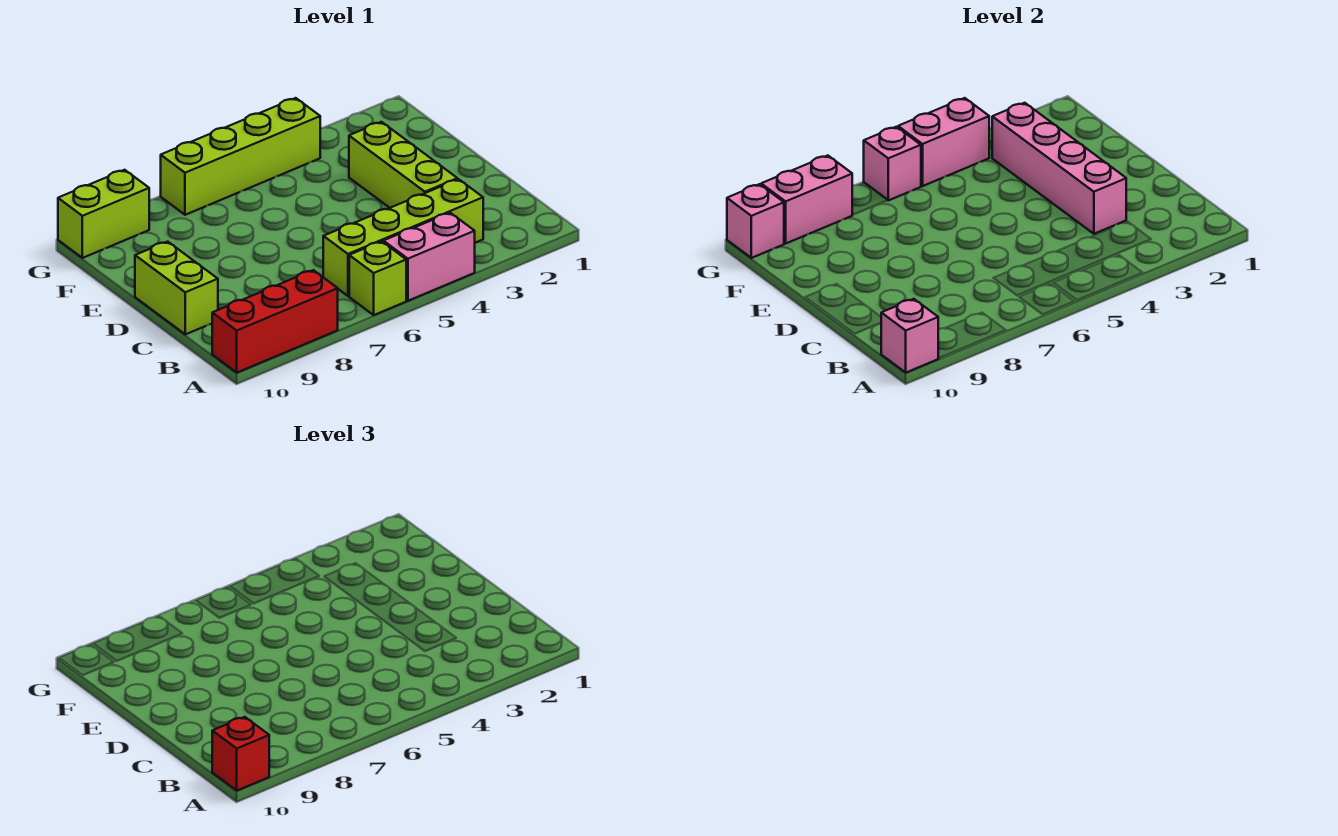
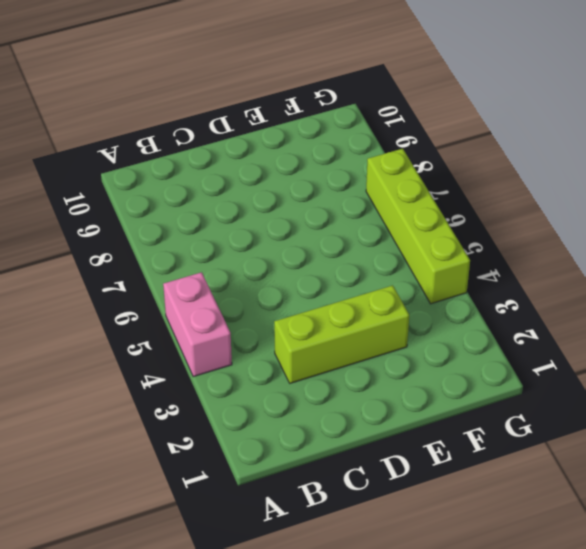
none -> lime 1x1 brick [349,241,406,315]
none -> red 1x3 brick [212,270,338,373]
none -> lime 1x4 brick [323,179,483,296]

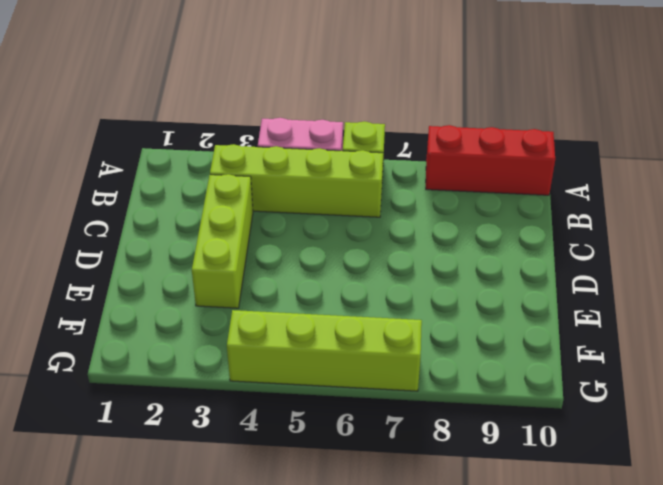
none -> lime 1x2 brick [135,242,218,334]
none -> lime 1x2 brick [58,170,149,258]
none -> pink 1x1 brick [881,299,938,373]

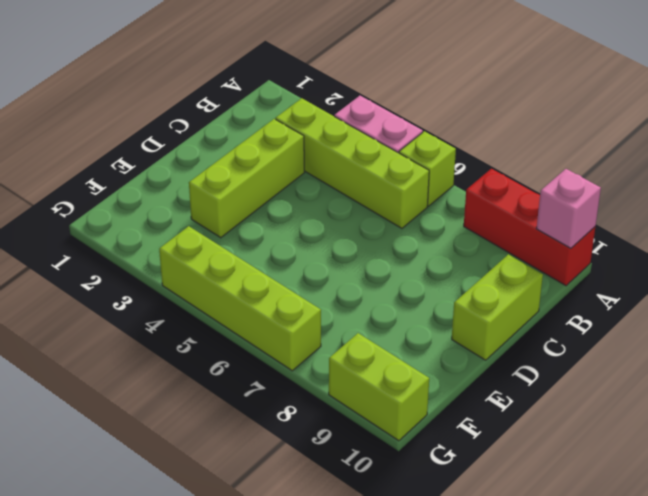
none -> pink 1x4 brick [992,103,1126,234]
none -> pink 1x2 brick [898,98,989,186]
none -> pink 1x1 brick [864,127,921,200]

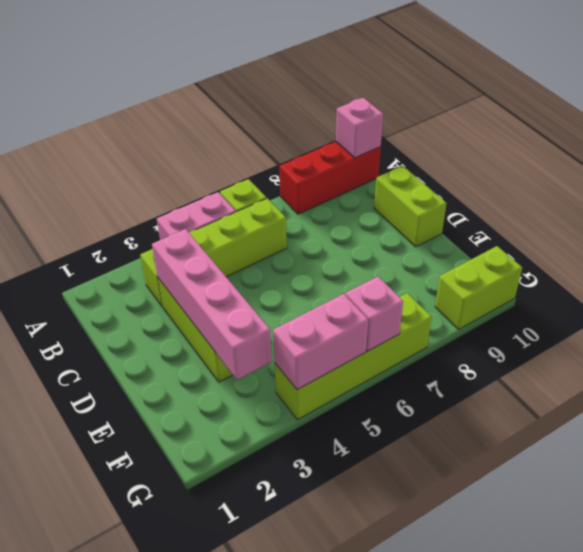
none -> pink 1x2 brick [761,156,852,243]
none -> pink 1x1 brick [727,184,784,258]
none -> red 1x1 brick [212,717,269,791]

